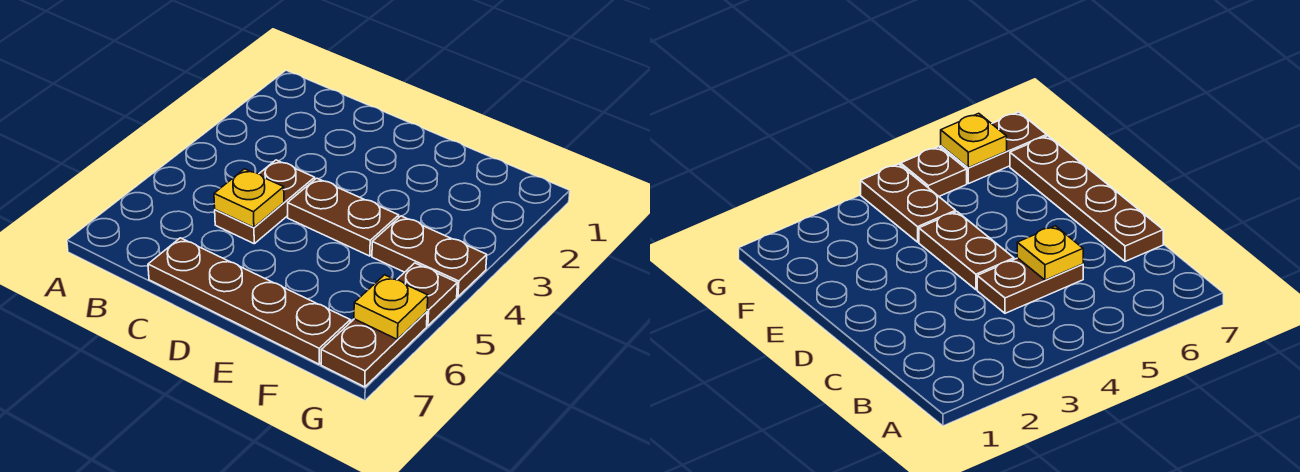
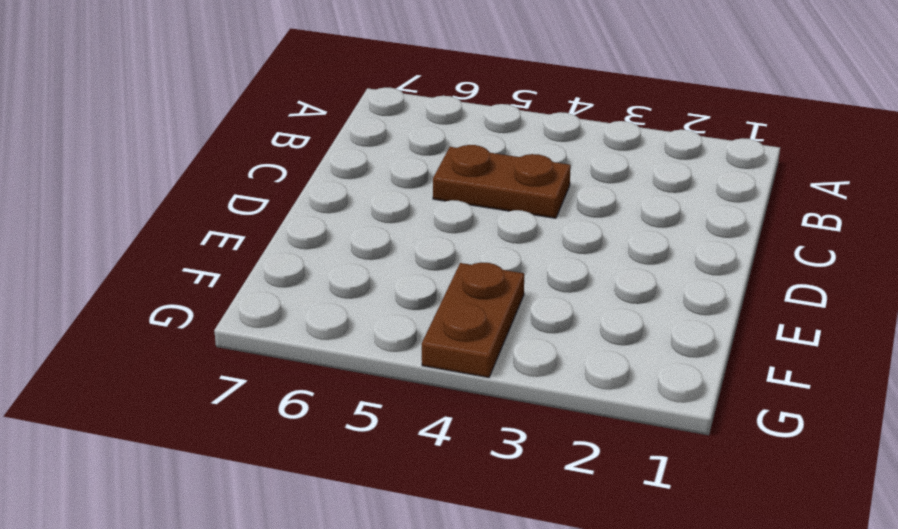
none -> brown 1x4 plate [148,238,350,364]
none -> brown 1x2 plate [288,178,399,256]

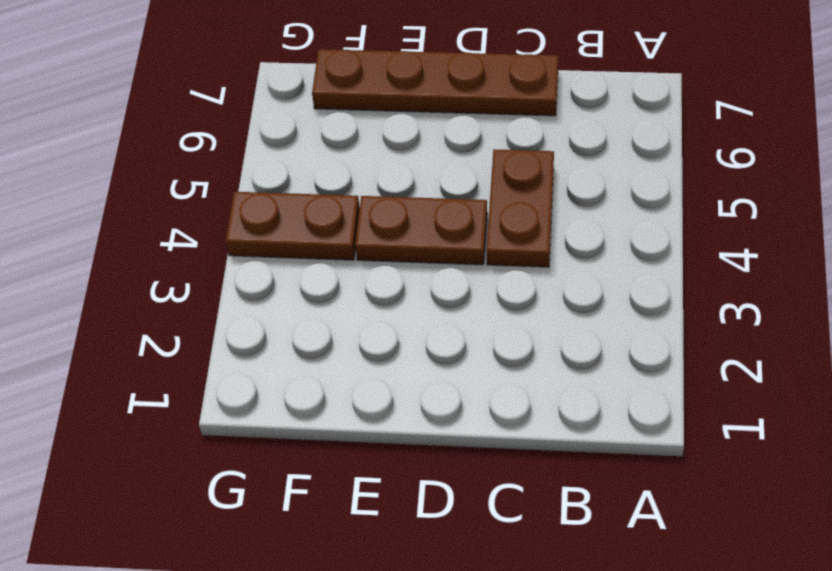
none -> brown 1x1 plate [397,263,457,326]
none -> brown 1x2 plate [321,312,427,387]

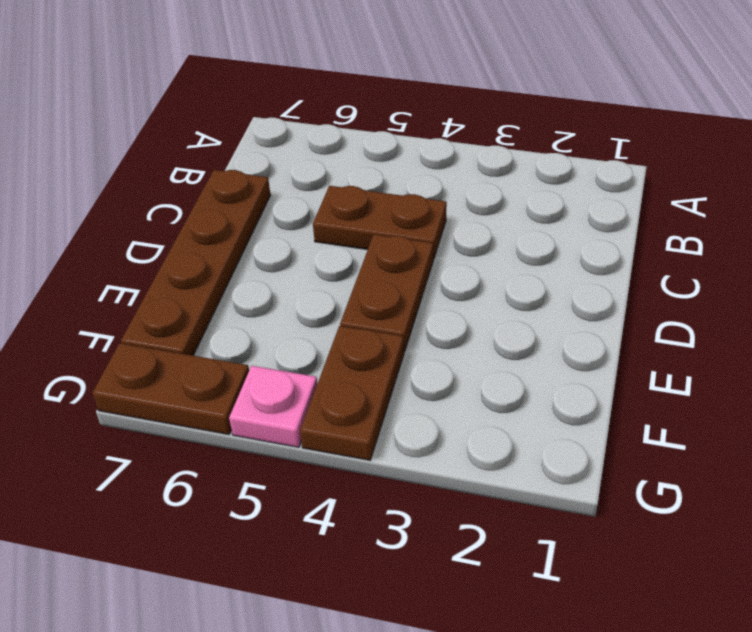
pink 1x1 plate [229,366,317,447] -> brown 1x1 plate [397,263,457,326]
none -> yellow 1x1 plate [214,169,284,228]
none -> yellow 1x1 plate [354,275,428,339]

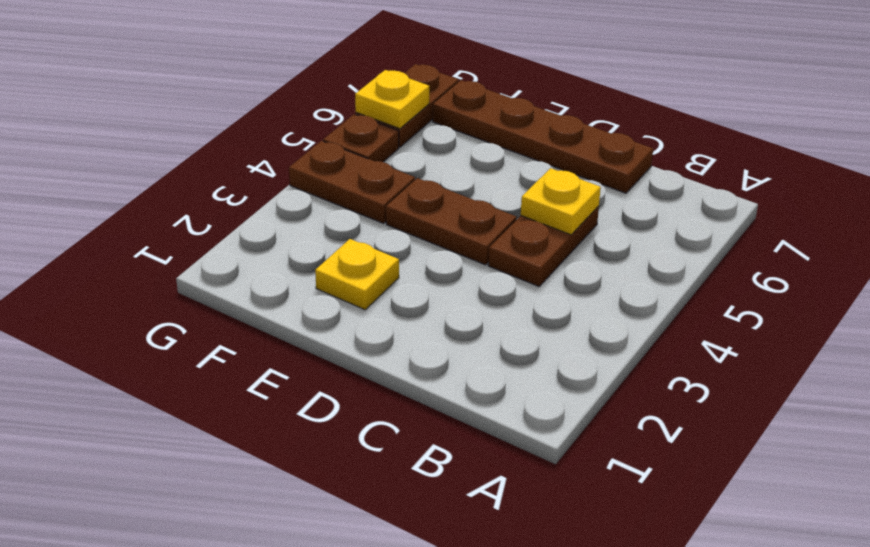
yellow 1x1 plate [315,239,399,310] -> none

